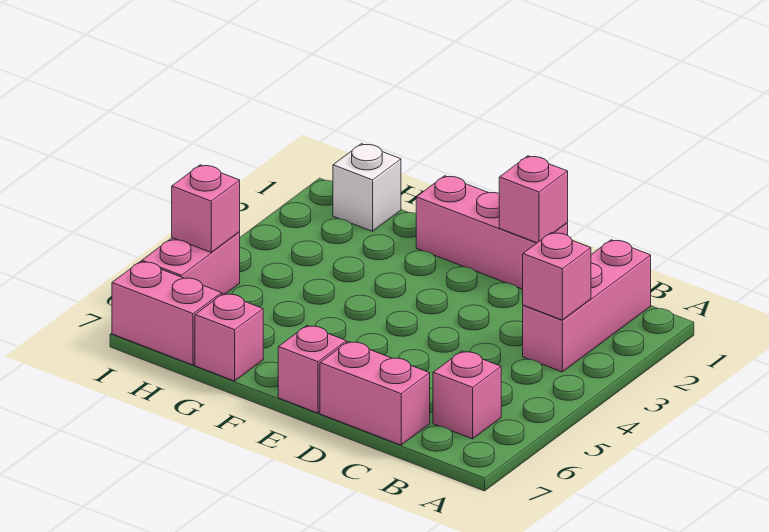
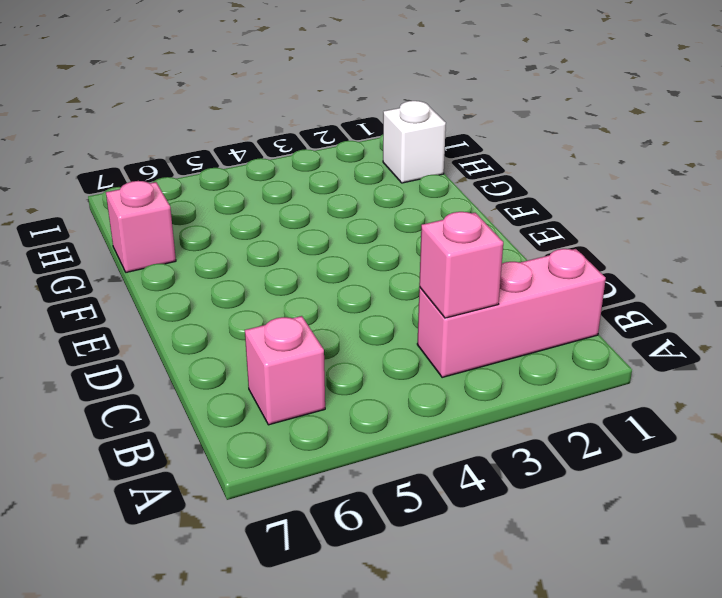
none -> pink 1x2 brick [320,342,430,445]
none -> pink 1x3 brick [416,176,568,289]
none -> pink 1x1 brick [278,326,346,413]

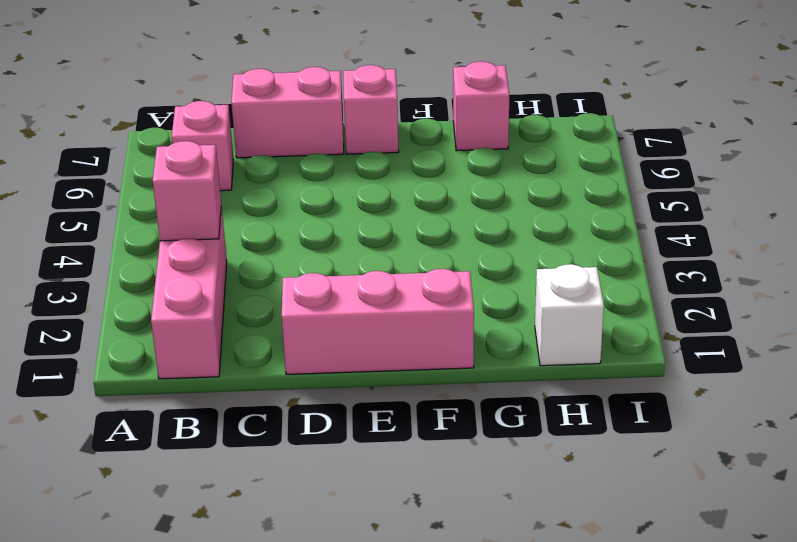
none -> pink 1x2 brick [112,261,222,365]
none -> pink 1x2 brick [142,232,240,294]
none -> pink 1x1 brick [499,156,568,243]

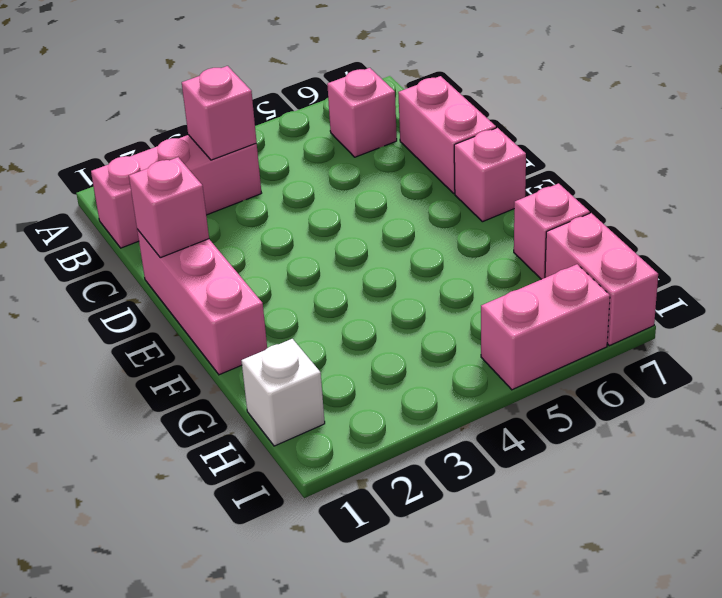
none -> pink 1x1 brick [172,165,240,253]

